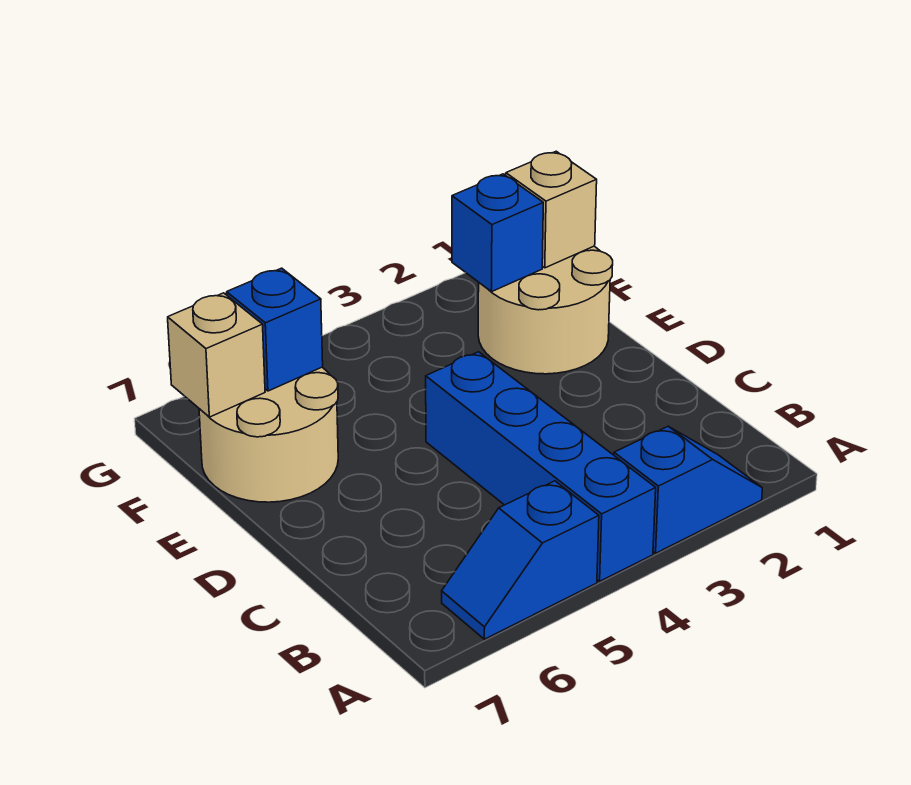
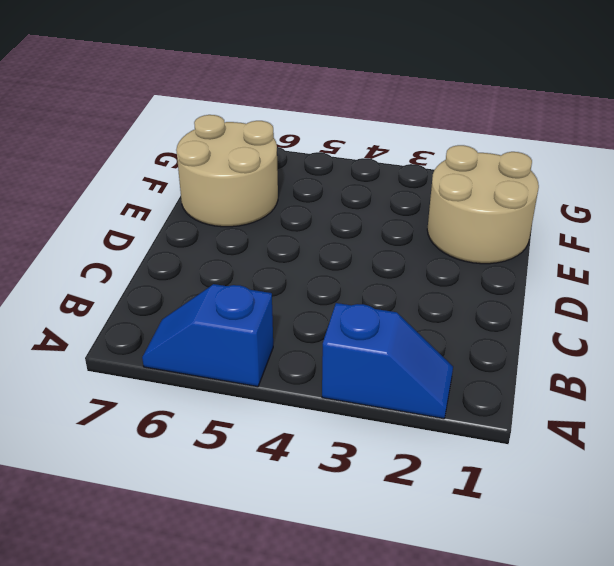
none -> blue 1x4 brick [426,352,656,581]
none -> tan 1x1 brick [506,151,597,268]

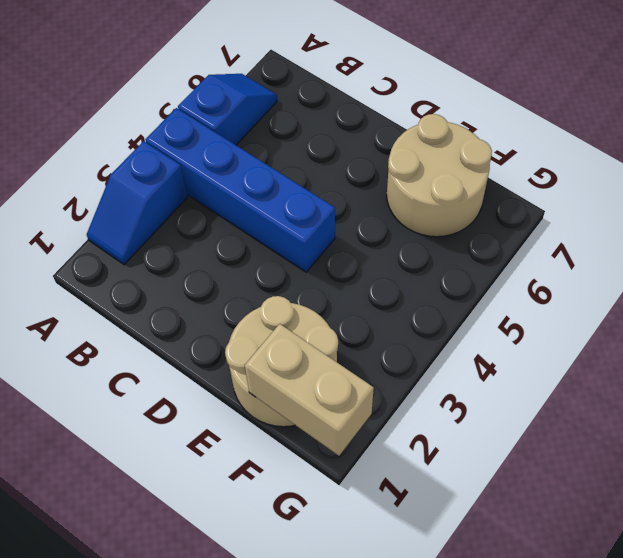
tan 1x2 brick [245,324,374,456] -> tan 1x1 brick [506,151,597,268]
none -> blue 1x1 brick [452,174,543,292]
none -> blue 1x1 brick [227,268,323,391]

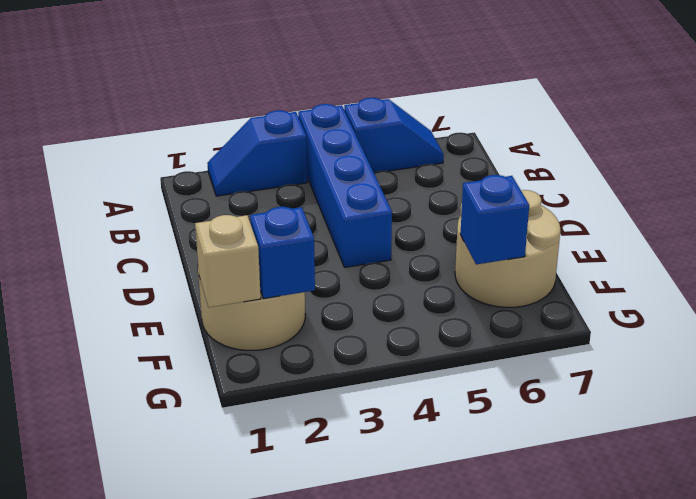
none -> tan 1x1 brick [168,293,265,417]

